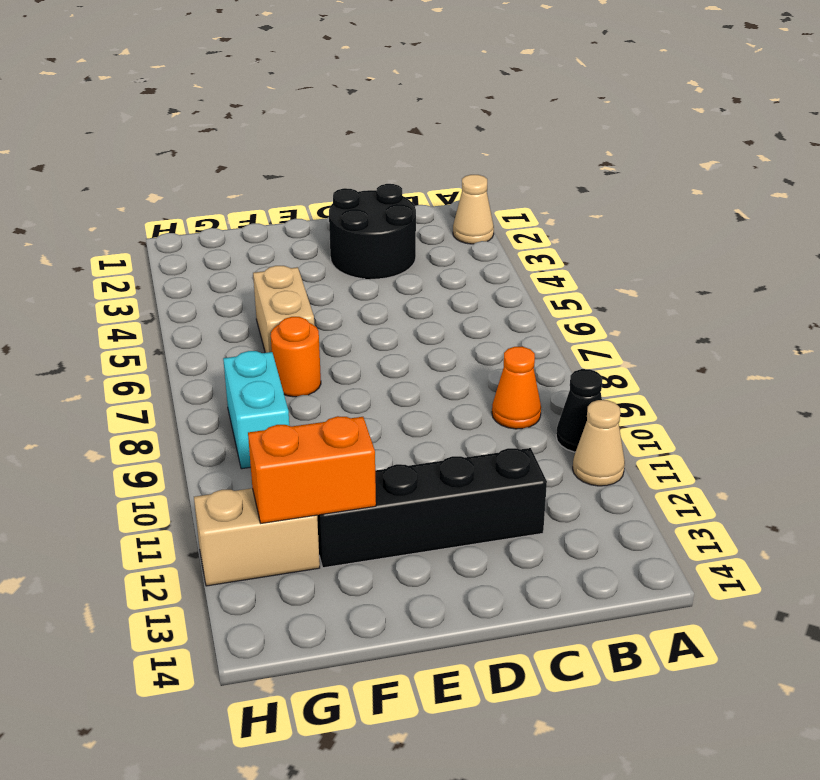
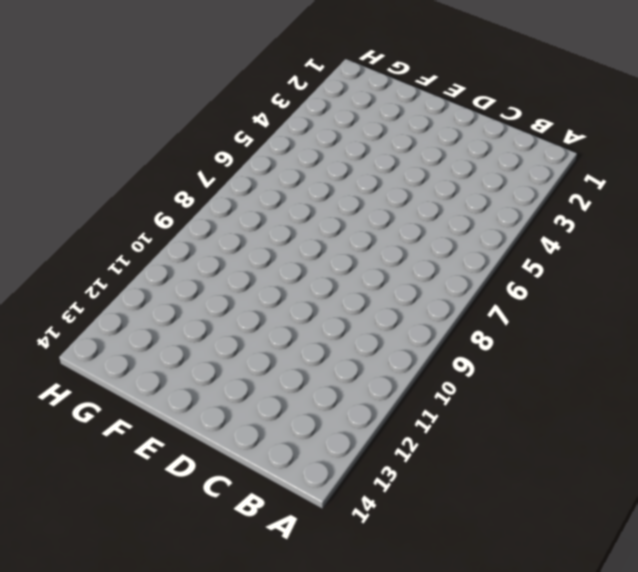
none -> tan 1x1 cone [453,175,494,244]
none -> black 1x1 cone [556,369,602,452]

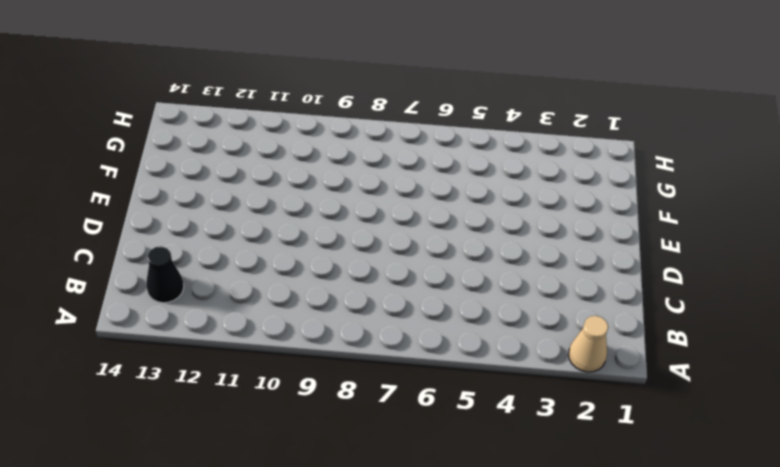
black 1x1 cone [146,246,184,303] -> black 1x1 cone moved to [556,369,602,452]
none -> tan 1x1 cone [573,400,625,486]
none -> orange 1x1 cone [492,347,541,429]

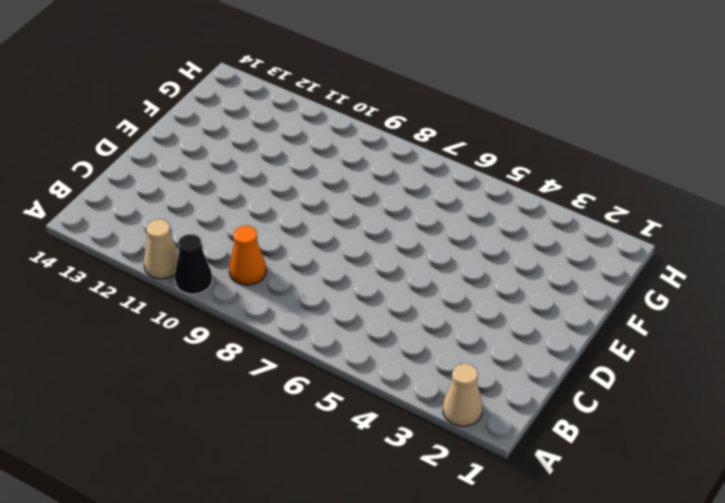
none -> black 2x2 round brick [329,184,416,279]
none -> black 1x4 brick [317,448,547,568]

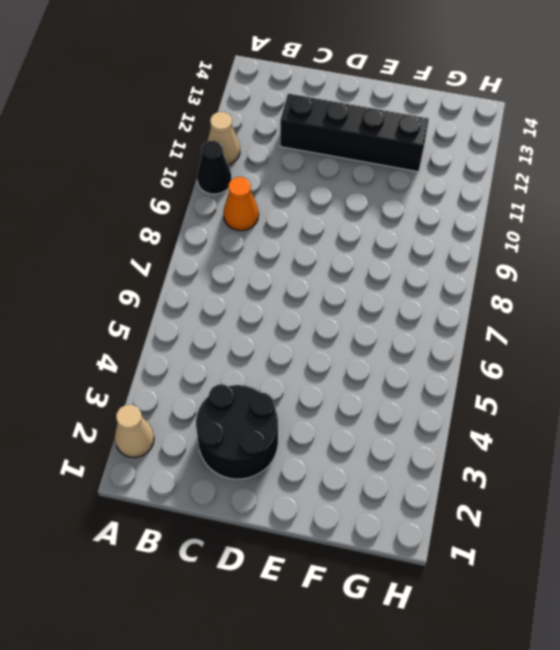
none -> tan 1x2 brick [253,266,314,353]
none -> orange 1x1 round brick [271,317,321,397]

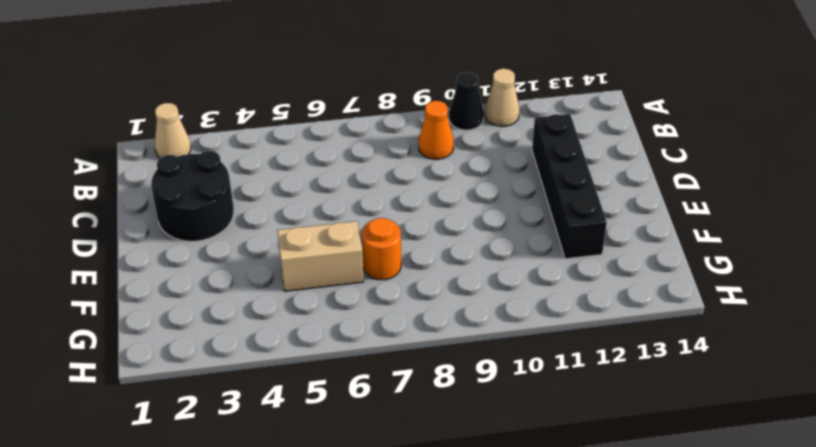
none -> cyan 1x2 brick [223,351,289,469]
none -> tan 1x2 brick [194,488,320,586]

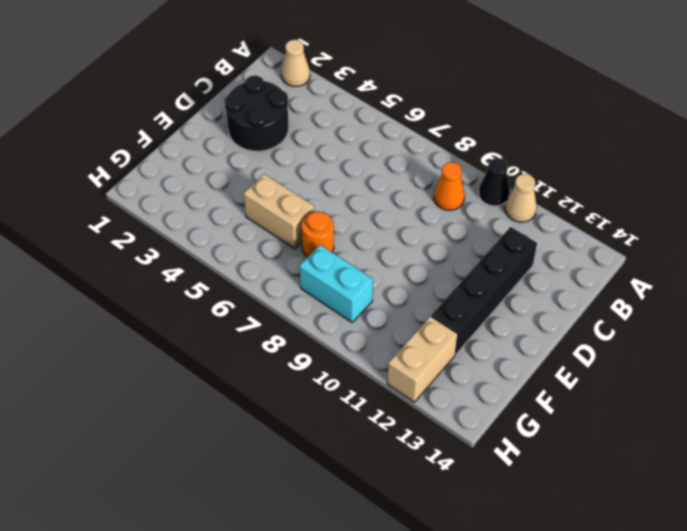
none -> orange 1x2 brick [248,416,376,523]

